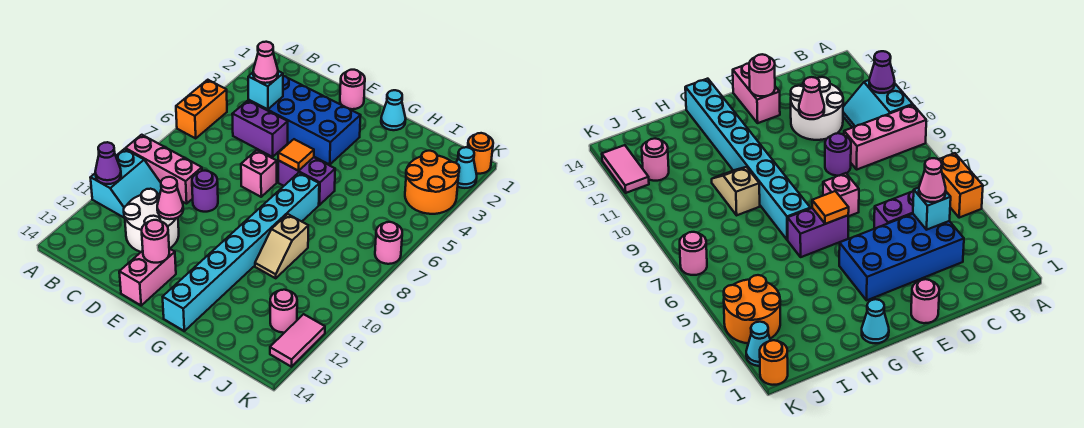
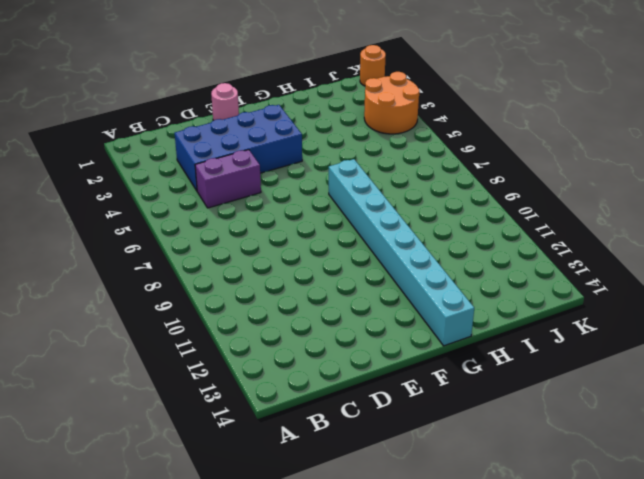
none -> orange 1x2 brick [176,80,227,138]
none -> pink 1x3 brick [125,135,202,204]
none -> cyan 2x2 slope [90,149,161,218]

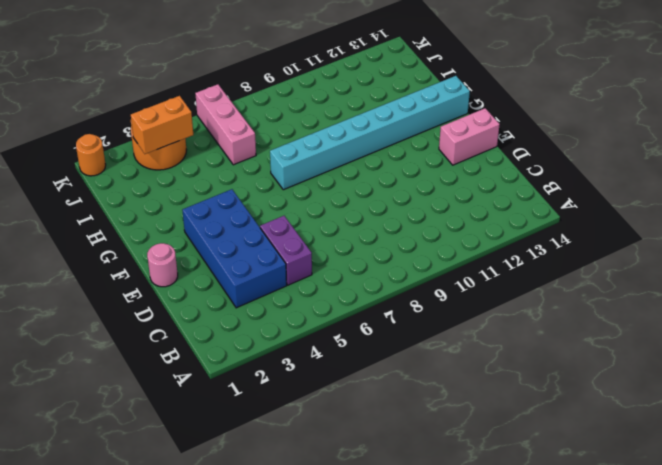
pink 1x3 brick [195,84,256,165] -> pink 1x3 brick moved to [125,135,202,204]
orange 1x2 brick [131,96,193,154] -> orange 1x2 brick moved to [176,80,227,138]
none -> cyan 2x2 slope [90,149,161,218]
none -> white 2x2 round brick [124,189,179,252]
none -> purple 1x1 round brick [192,171,218,212]

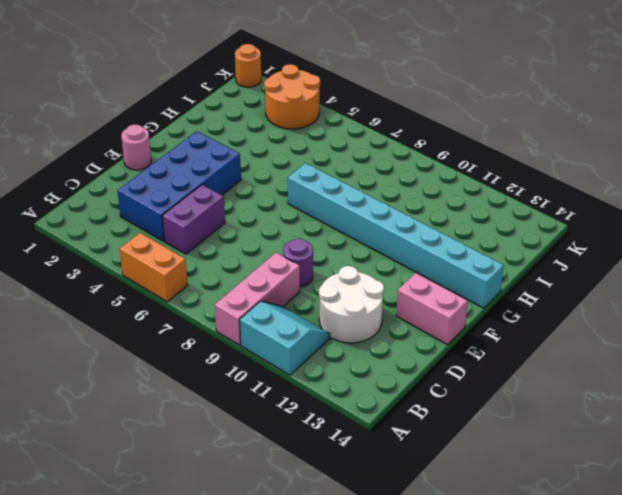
none -> pink 1x1 brick [241,150,277,197]
none -> purple 1x2 brick [278,157,335,205]
none -> cyan 1x1 cone [381,90,406,130]

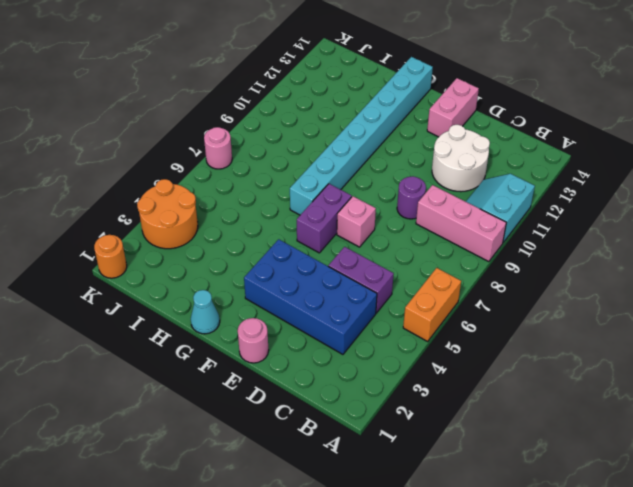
purple 1x2 brick [297,184,352,253] -> purple 1x2 brick turned to [278,157,335,205]
none -> tan 1x2 slope [255,214,308,278]
none -> pink 1x1 round brick [270,290,297,333]
none -> cyan 1x1 cone [456,147,477,188]

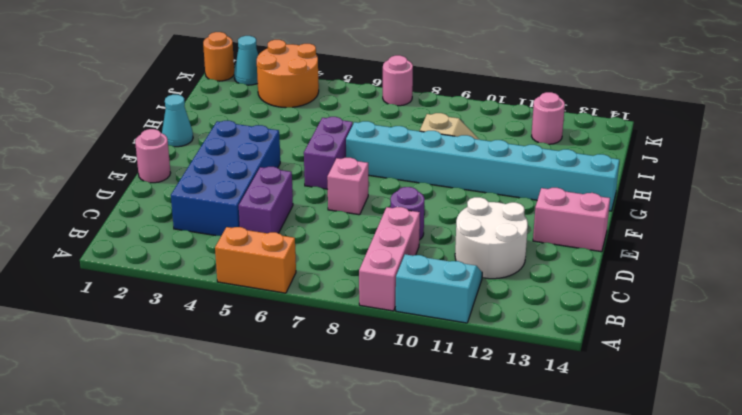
none -> pink 1x2 tile [270,314,325,367]
none -> purple 1x1 cone [95,142,121,184]
none -> cyan 1x1 brick [248,71,283,110]

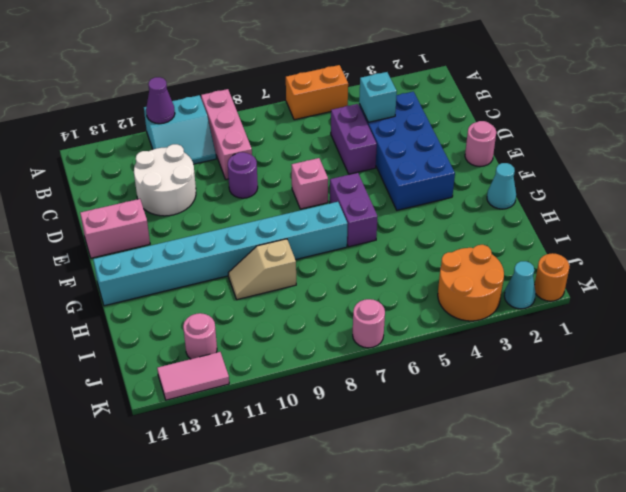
none -> pink 1x1 cone [157,177,183,219]
none -> pink 1x1 round brick [142,220,169,263]
none -> orange 1x1 tile [278,139,314,171]

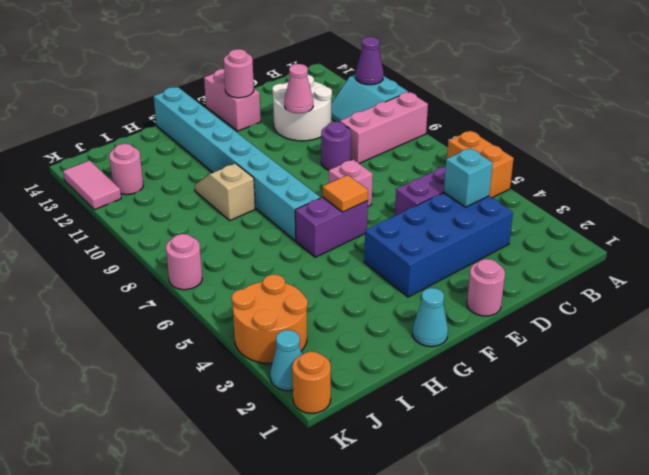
none -> pink 1x1 cone [253,42,278,83]

